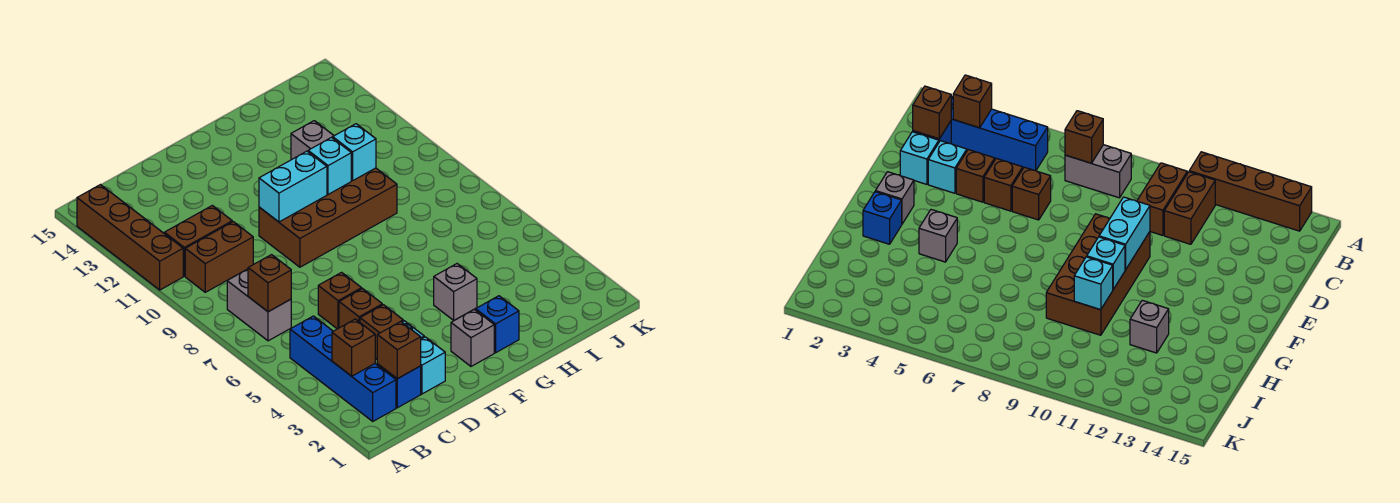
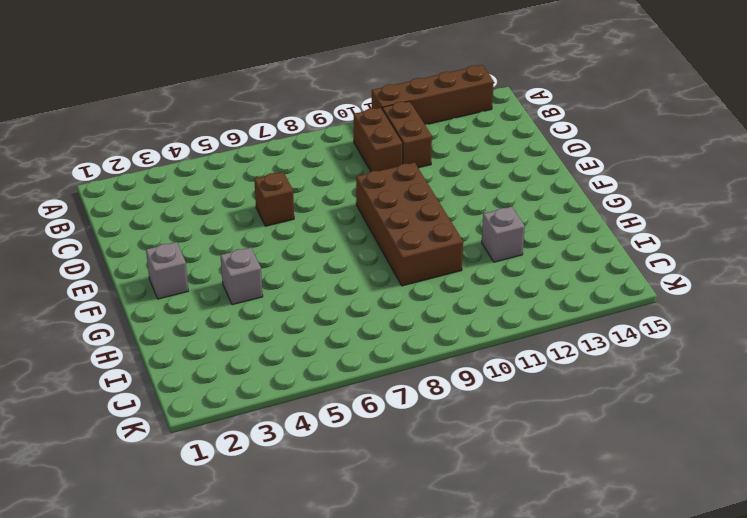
none -> blue 1x4 brick [290,316,396,421]
none -> grey 1x2 brick [227,269,291,341]
none -> blue 1x1 brick [377,364,421,408]

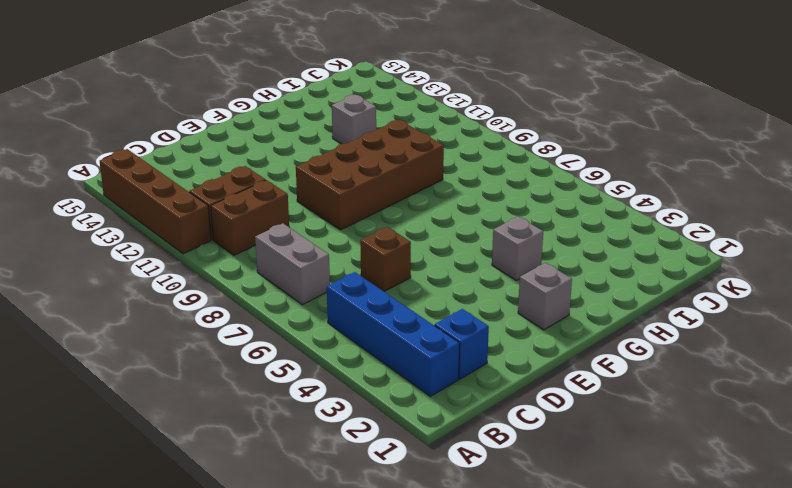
none -> cyan 1x1 brick [421,337,445,394]
none -> cyan 1x1 brick [928,141,967,193]
none -> brown 1x1 brick [360,305,403,359]

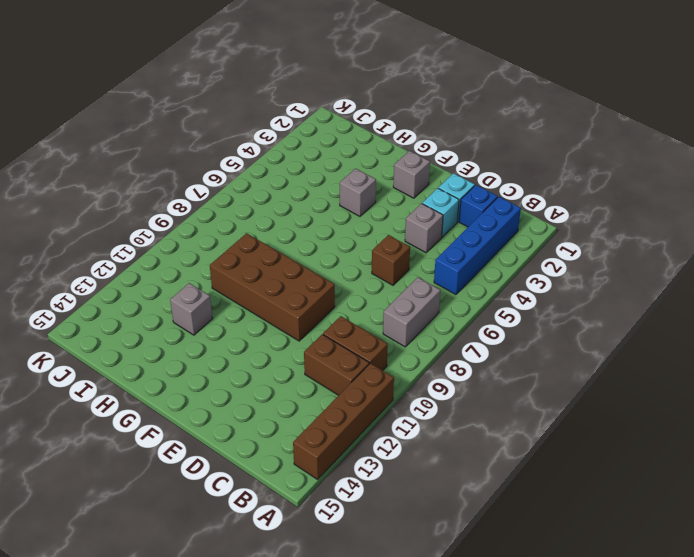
grey 1x1 brick [405,204,443,253] -> brown 1x1 brick [360,305,403,359]
none -> brown 1x1 brick [339,289,382,328]
none -> blue 1x1 brick [476,296,519,353]
none -> brown 1x1 brick [332,319,375,376]

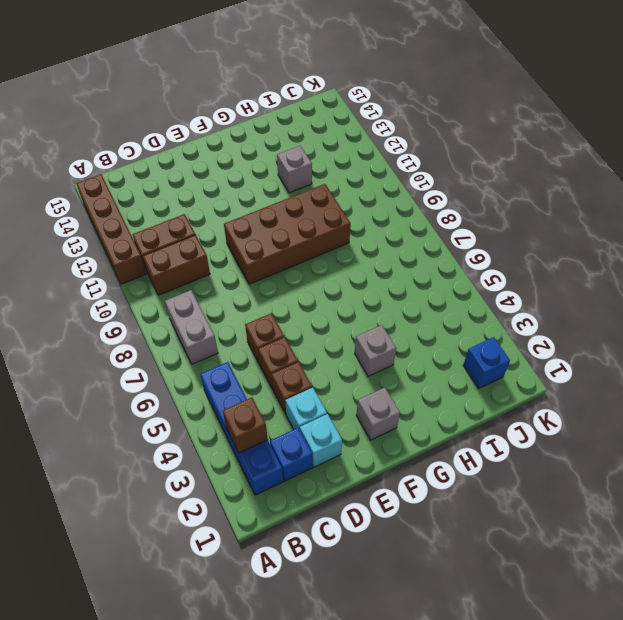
blue 1x1 brick [463,337,510,389] -> blue 1x1 brick moved to [476,296,519,353]
none -> brown 1x1 brick [248,255,291,312]
none -> brown 1x1 brick [377,322,421,379]
none -> cyan 1x2 brick [259,151,327,222]

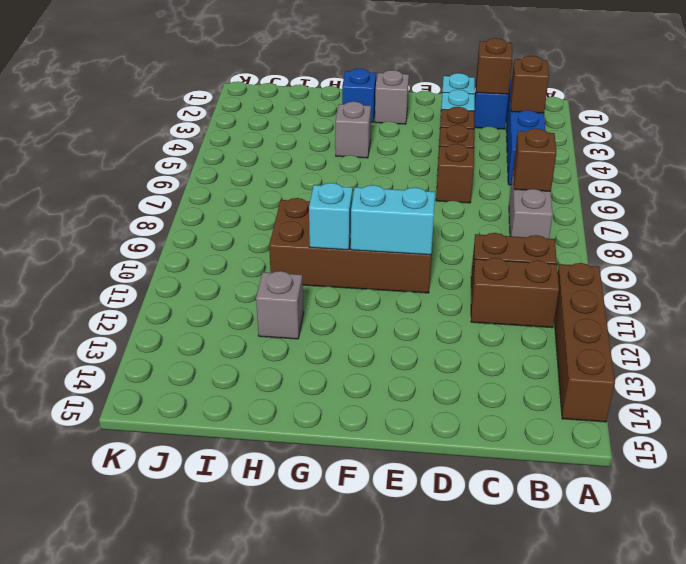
none -> cyan 1x1 brick [333,124,376,181]

